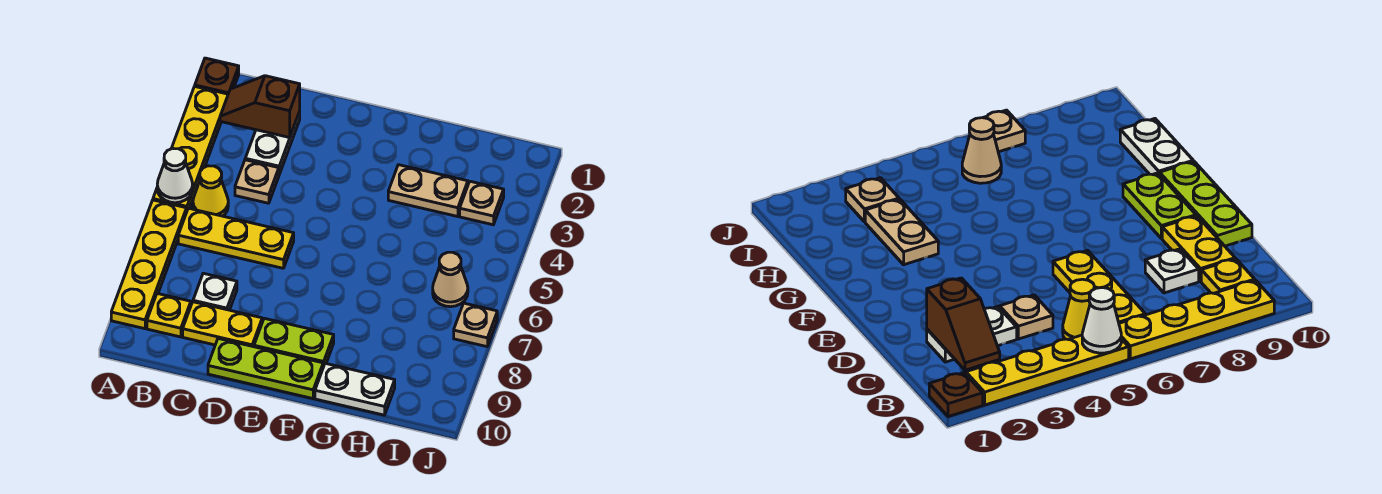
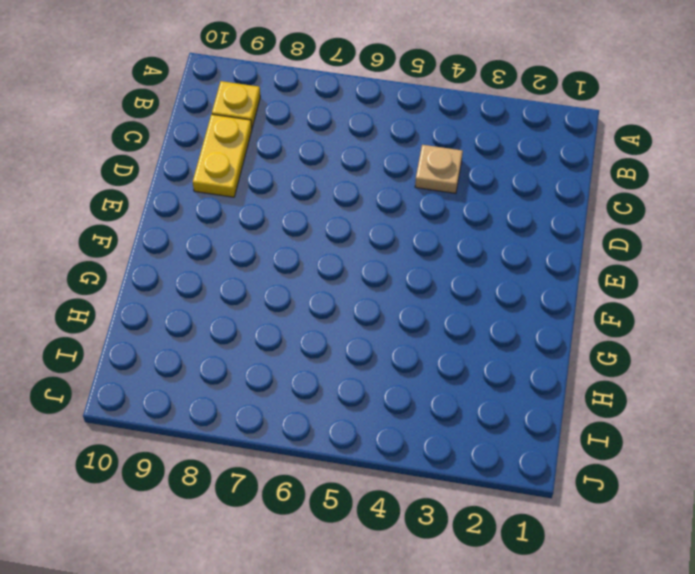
none -> brown 1x1 plate [195,58,239,94]
none -> yellow 1x4 plate [153,86,228,213]
none -> yellow 1x4 plate [111,200,186,329]

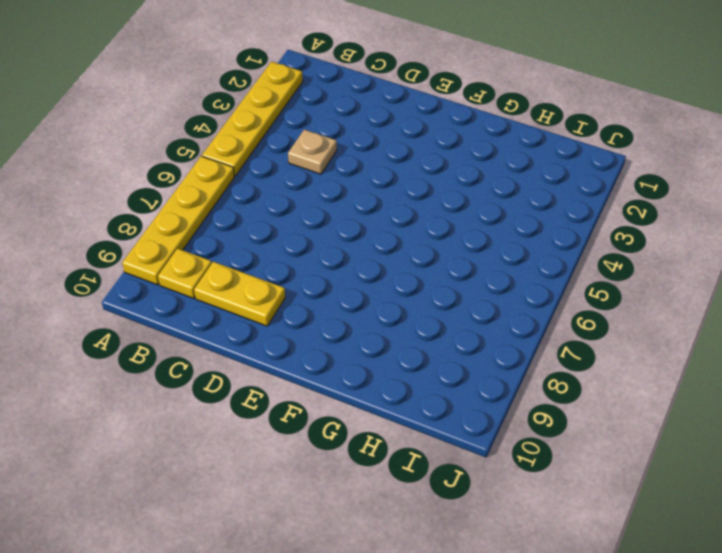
none -> brown 1x1 plate [195,58,239,94]
none -> yellow 1x1 cone [193,166,228,216]
none -> yellow 1x3 plate [178,208,294,268]

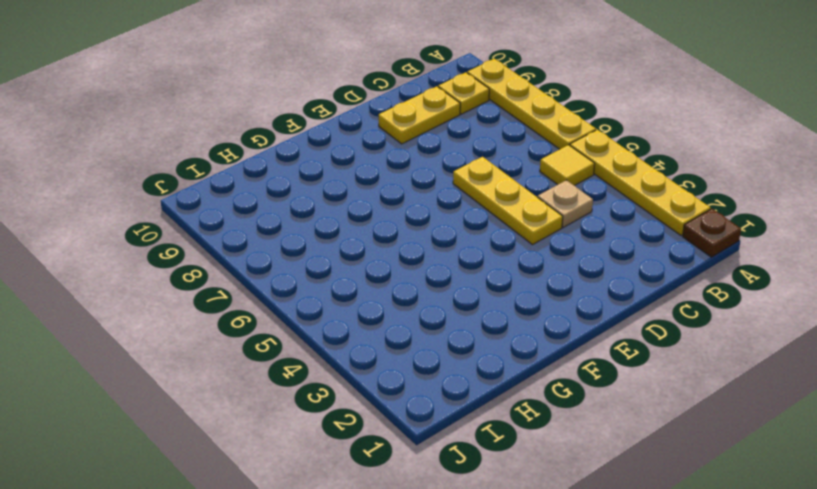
yellow 1x1 tile [540,145,595,186] -> yellow 1x1 cone [193,166,228,216]
yellow 1x3 plate [453,157,563,245] -> yellow 1x3 plate turned to [178,208,294,268]
none -> white 1x2 plate [245,112,300,174]
none -> white 1x1 plate [193,273,237,310]
none -> lime 1x3 plate [208,339,323,399]

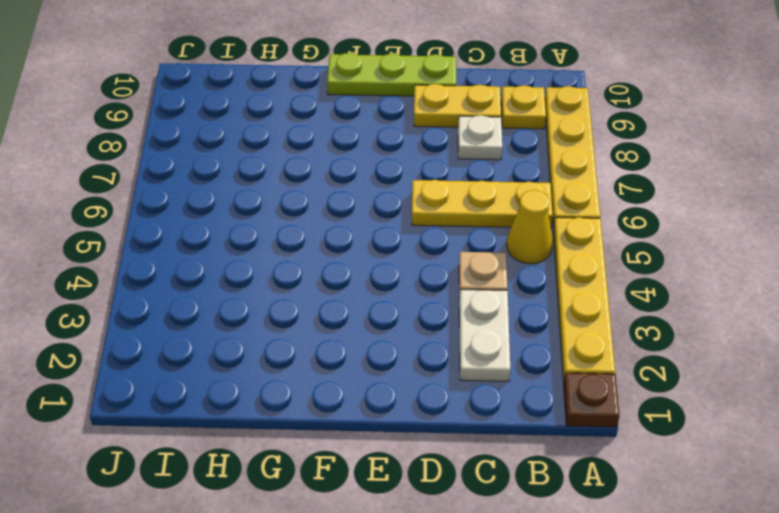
none -> lime 1x2 plate [254,318,334,367]
none -> tan 1x2 plate [388,165,468,217]
none -> white 1x2 plate [315,363,395,415]

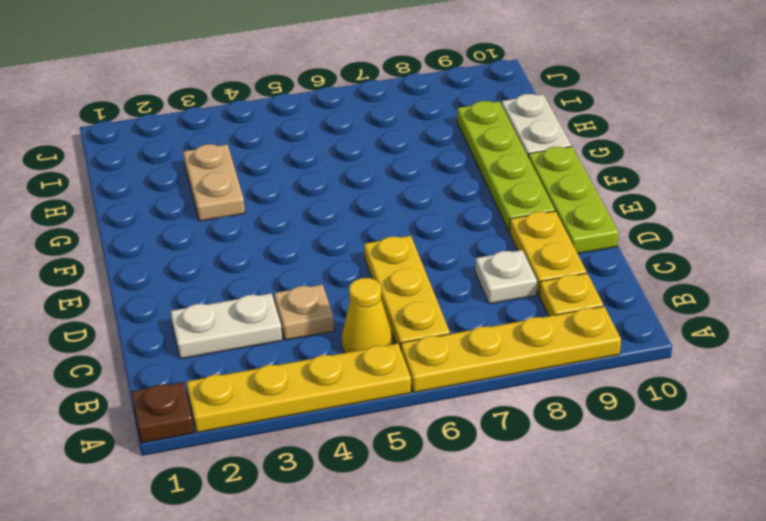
lime 1x4 plate [457,101,555,232] -> lime 1x2 plate [254,318,334,367]
none -> tan 1x1 plate [460,181,504,225]
none -> tan 1x1 cone [433,252,468,307]
none -> tan 1x1 plate [454,303,497,347]

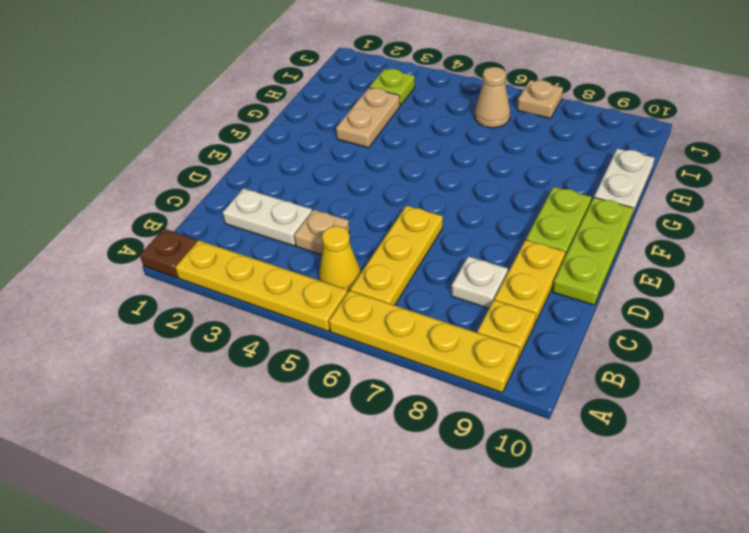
lime 1x1 plate [369,69,415,106] -> tan 1x1 plate [460,181,504,225]
none -> white 1x1 cone [157,148,193,203]
none -> brown 1x2 slope [220,76,300,138]

